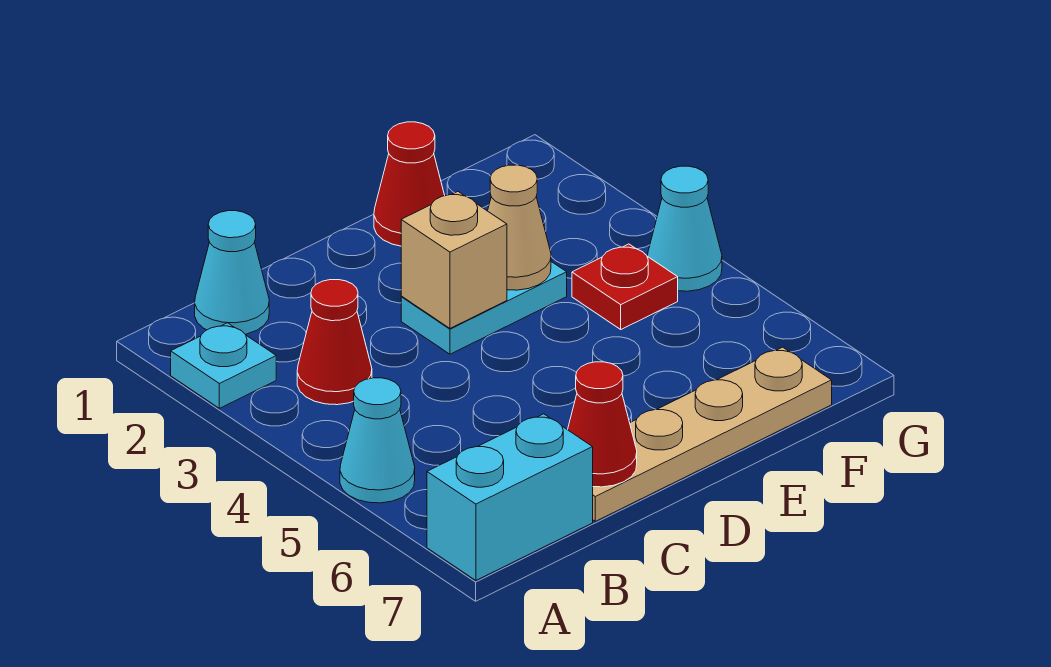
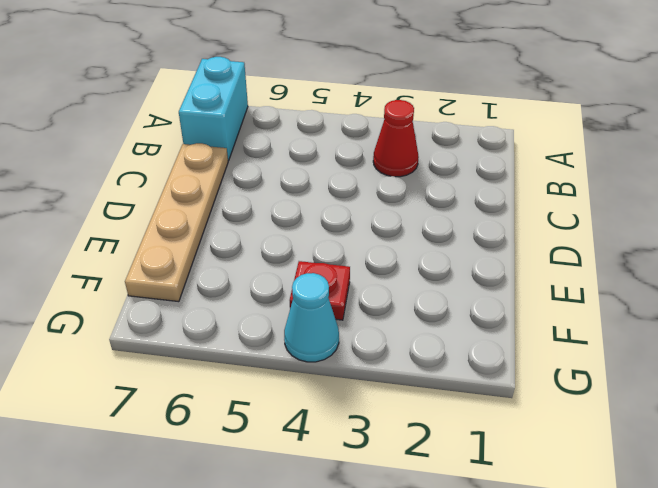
none -> cyan 1x1 plate [171,323,276,408]
none -> cyan 1x1 cone [340,378,415,503]
none -> cyan 1x1 cone [195,211,269,334]

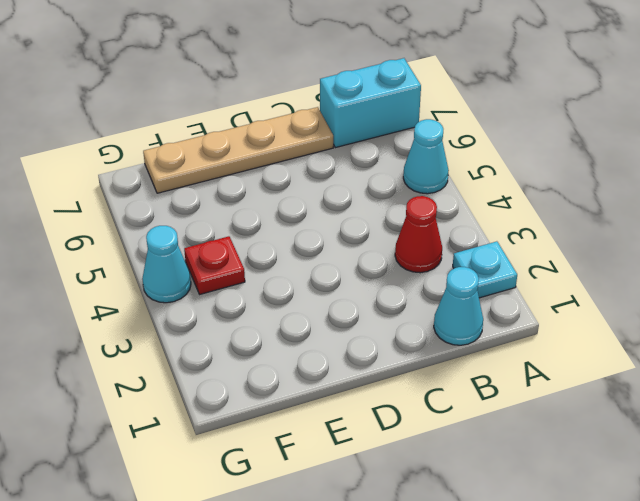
none -> cyan 1x2 plate [401,262,567,354]
none -> red 1x1 cone [374,122,445,246]
none -> red 1x1 cone [568,362,637,487]

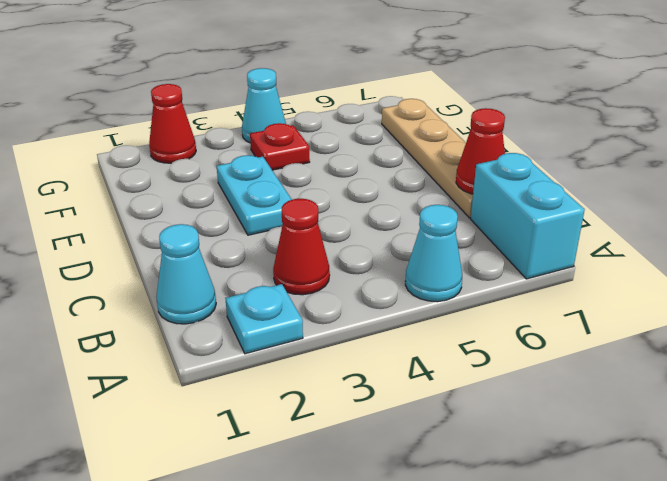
red 1x1 cone [149,84,196,163] -> red 1x1 cone moved to [374,122,445,246]
none -> tan 1x1 brick [401,192,507,328]
none -> tan 1x1 cone [488,165,551,290]

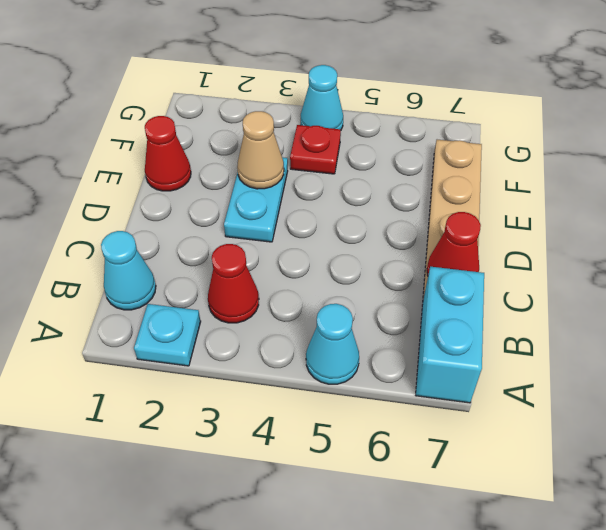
none -> tan 1x1 brick [401,192,507,328]

